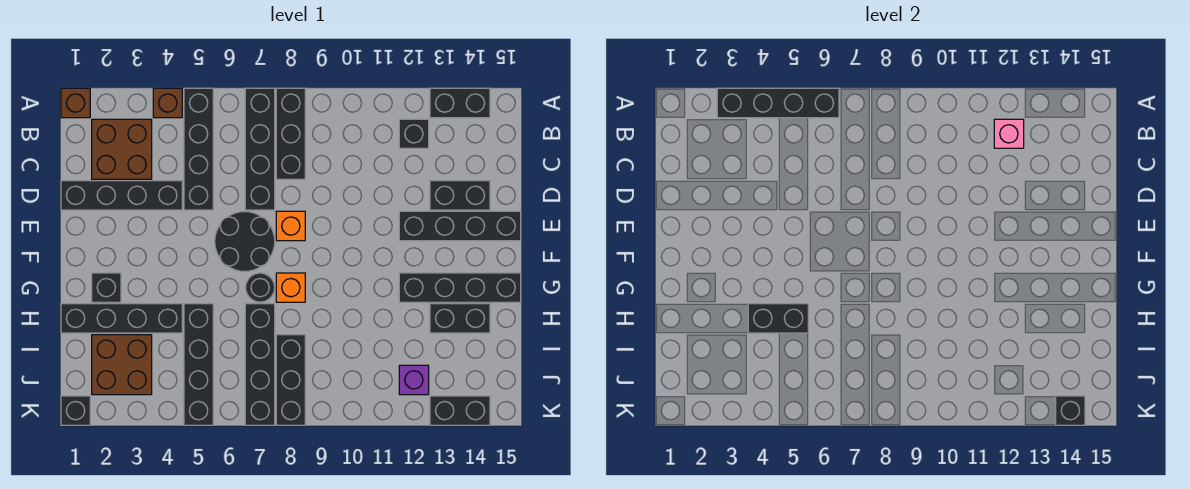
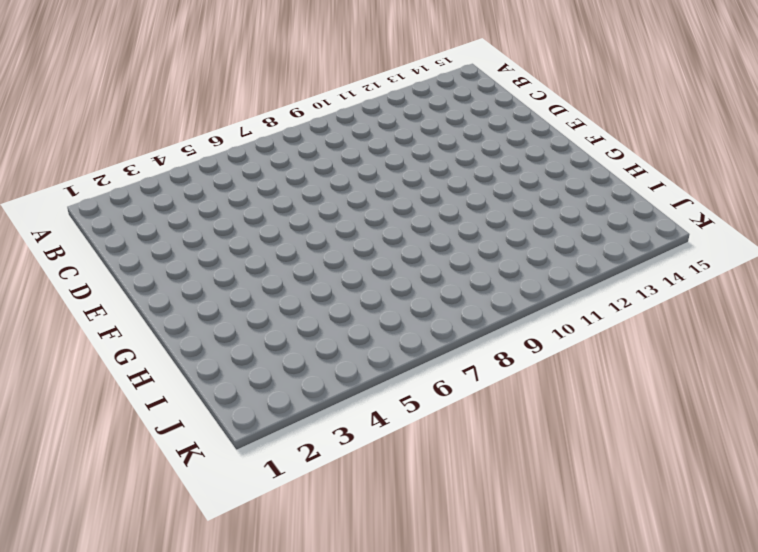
none -> brown 1x1 brick [61,88,90,118]
none -> brown 1x1 brick [153,88,182,118]
none -> black 1x4 brick [184,88,213,210]
none -> black 1x4 brick [245,88,275,210]

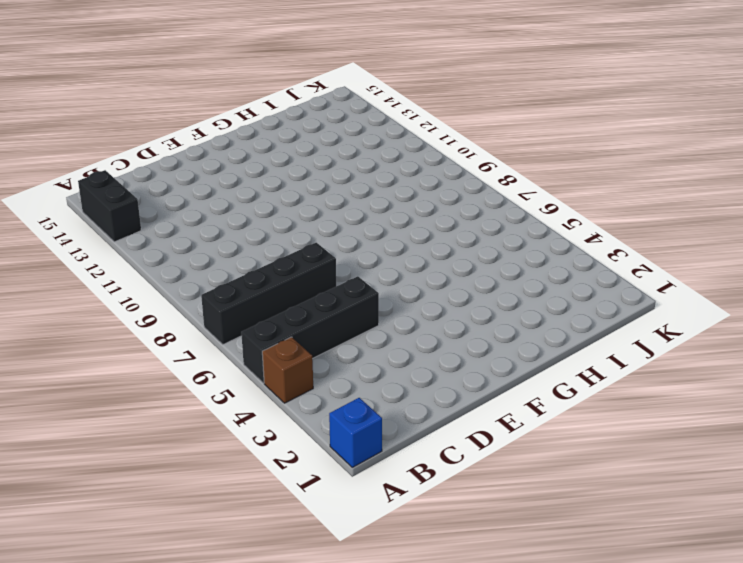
blue 1x1 brick [329,398,382,467] -> brown 1x1 brick [61,88,90,118]
none -> black 1x3 brick [276,88,305,179]
none -> brown 2x2 brick [92,119,152,179]
none -> black 1x1 brick [399,119,429,148]
none -> black 1x4 brick [61,181,182,210]

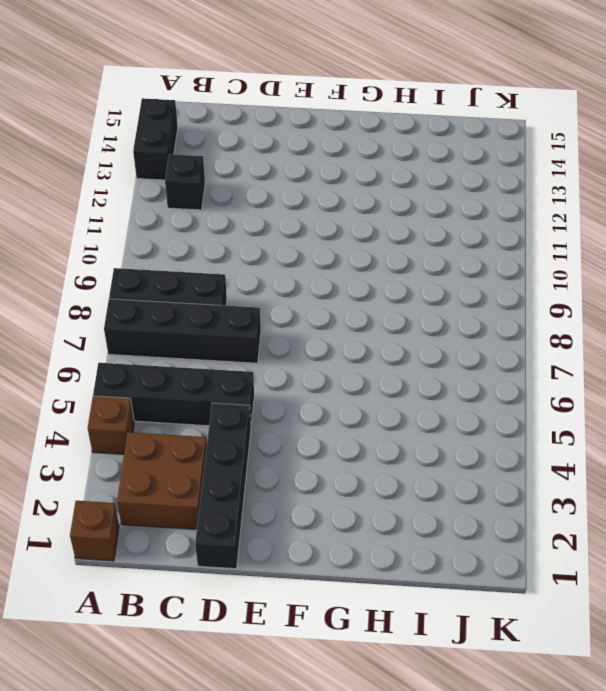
none -> black 1x2 brick [430,181,490,210]
none -> black 2x2 round brick [215,211,275,271]
none -> orange 1x1 brick [276,211,305,241]
none -> black 1x4 brick [399,211,521,241]

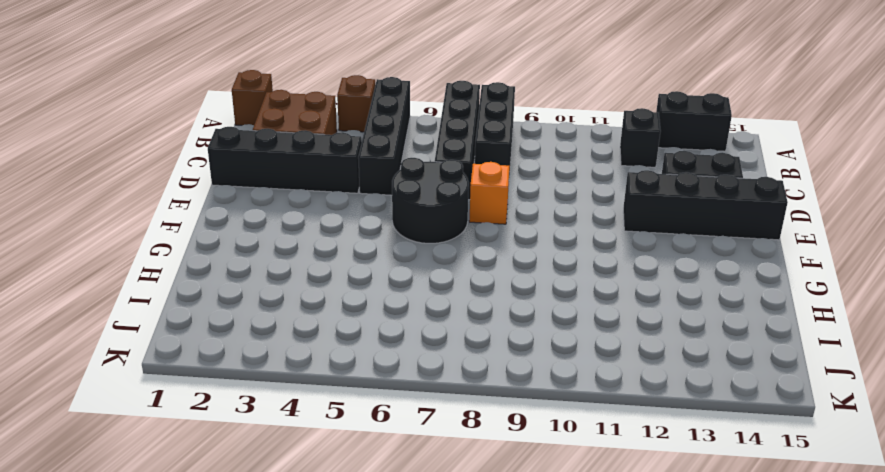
none -> black 1x1 brick [92,273,121,302]
none -> black 1x1 round brick [245,273,275,302]
none -> orange 1x1 brick [276,273,305,302]
none -> black 1x4 brick [399,273,521,302]

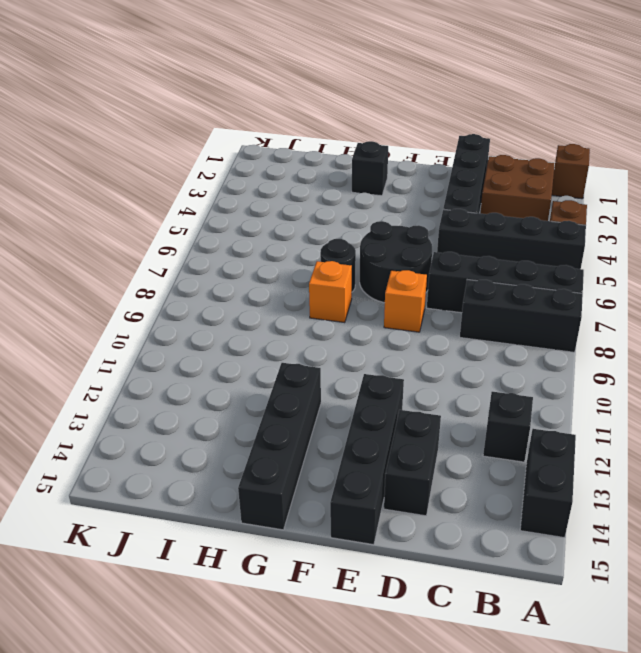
none -> black 1x4 brick [61,304,182,333]
none -> black 1x4 brick [184,304,213,425]
none -> black 1x4 brick [245,304,275,425]
none -> black 1x2 brick [430,304,490,333]

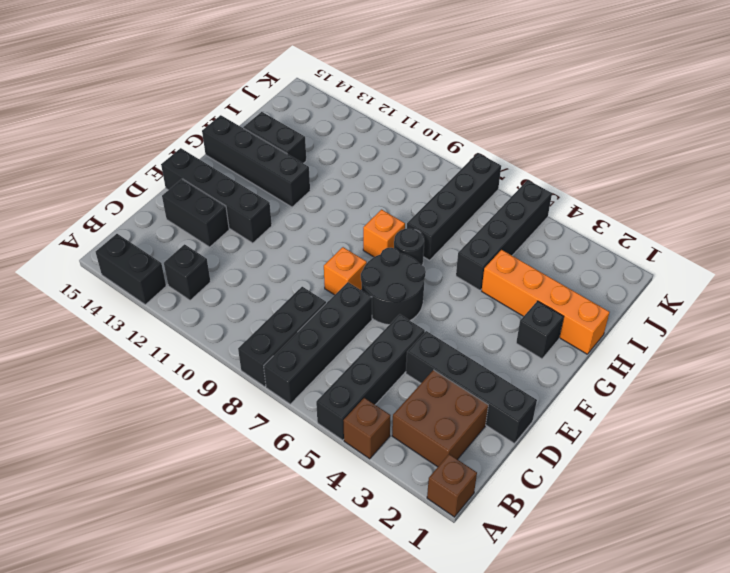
orange 1x4 brick [482,250,610,354] -> black 1x4 brick [61,304,182,333]
none -> brown 2x2 brick [92,335,152,395]
none -> black 1x3 brick [276,335,305,425]
none -> purple 1x1 brick [399,365,429,395]
none -> black 1x1 brick [61,396,90,425]

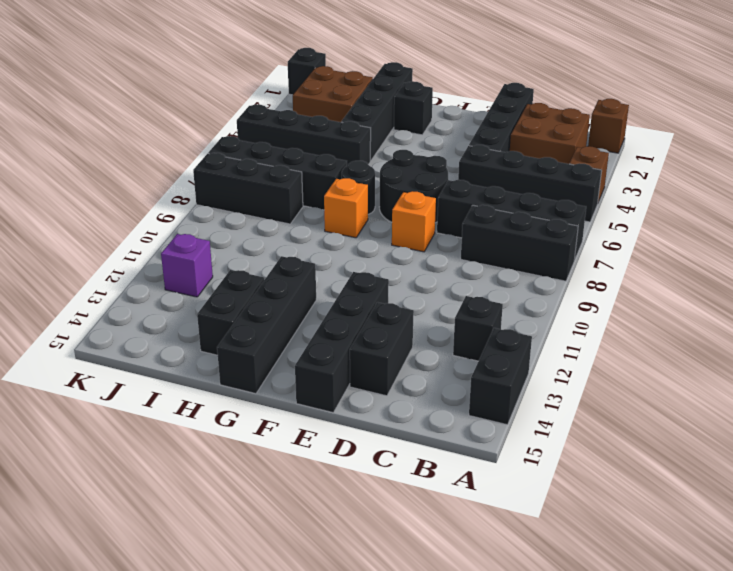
none -> black 1x2 brick [430,396,490,425]
none -> black 1x4 brick [717,88,839,118]
none -> pink 1x1 brick [994,119,1024,148]
none -> black 1x2 brick [748,304,808,333]

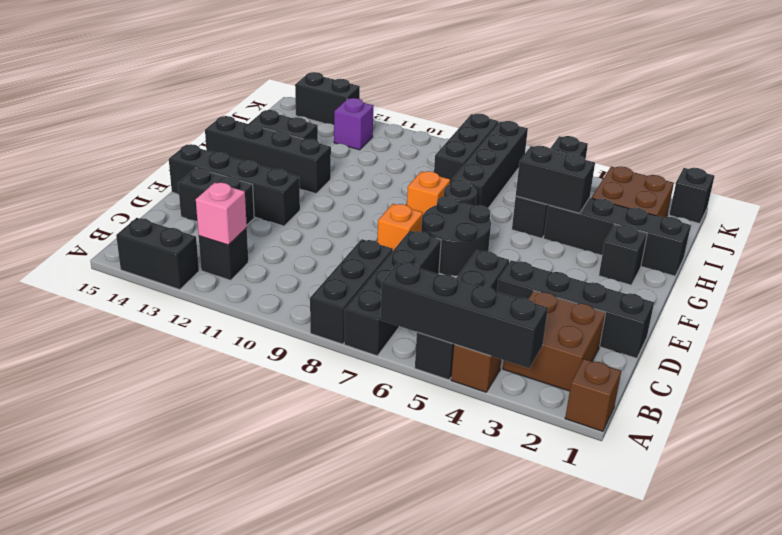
none -> black 1x1 brick [1056,396,1085,425]

